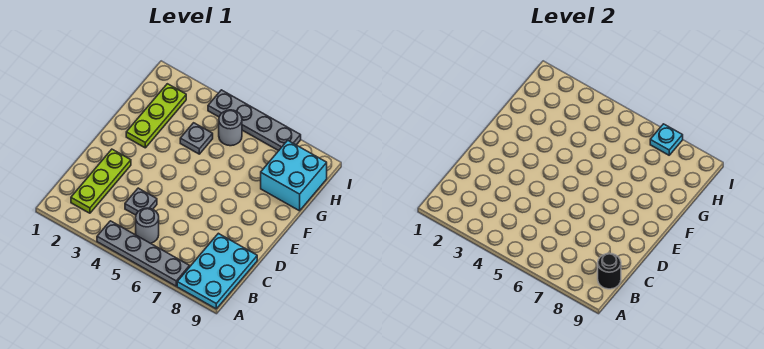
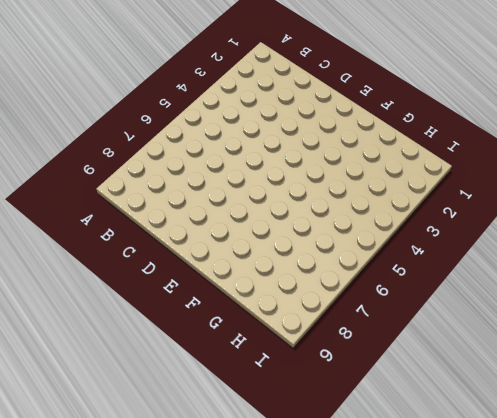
none -> grey 1x4 plate [97,221,190,286]
none -> cyan 2x3 plate [177,233,257,309]
none -> lime 1x3 plate [71,149,131,213]

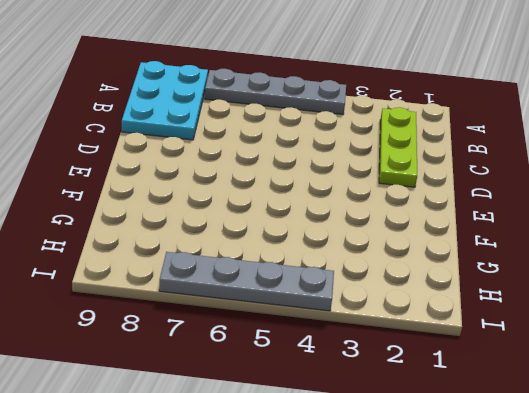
none -> grey 1x1 round brick [136,208,159,243]
none -> grey 1x1 plate [125,188,157,215]
none -> lime 1x3 plate [126,84,186,148]

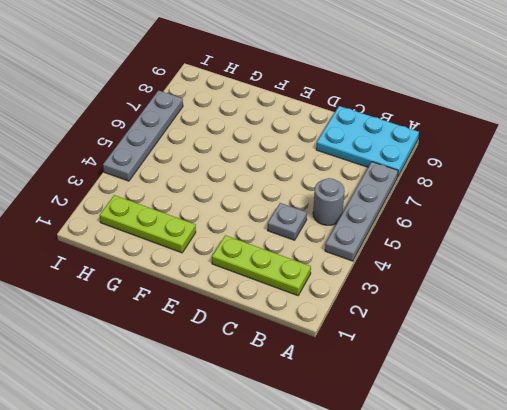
none -> grey 1x1 plate [180,123,213,154]
none -> cyan 2x2 brick [261,140,327,211]
none -> grey 1x1 round brick [219,110,242,146]

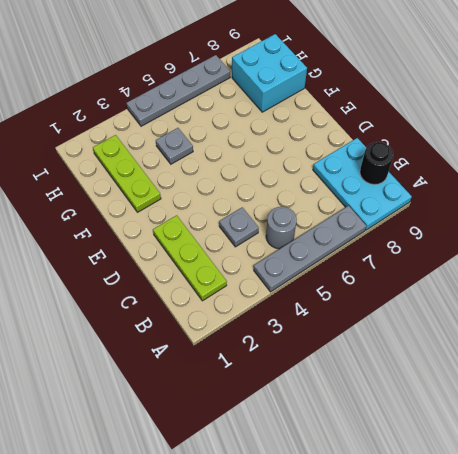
none -> grey 1x1 round brick [219,110,242,146]
none -> cyan 1x1 plate [650,124,683,155]

